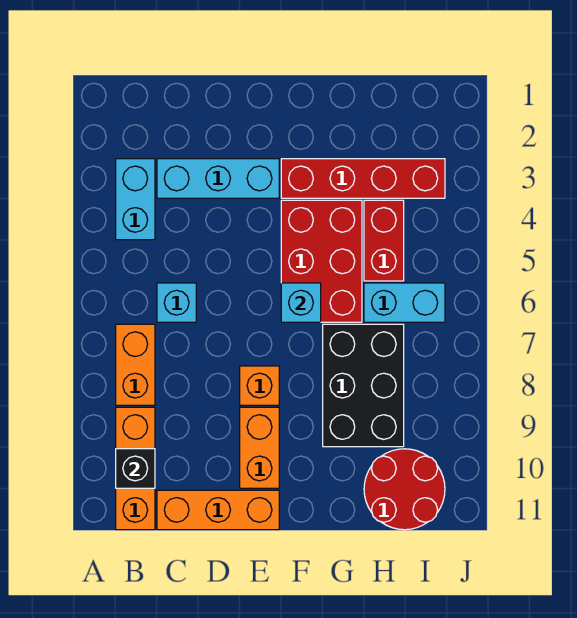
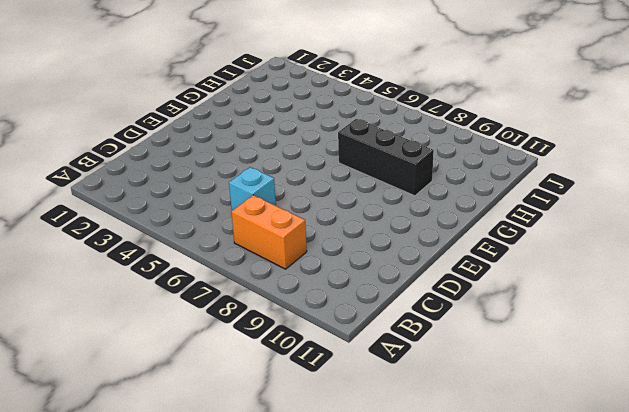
black 1x3 brick [338,119,434,196] -> black 2x3 brick [323,324,404,447]
none -> cyan 1x2 brick [116,159,155,240]
none -> orange 1x3 brick [116,407,155,530]
none -> cyan 1x3 brick [157,159,279,198]

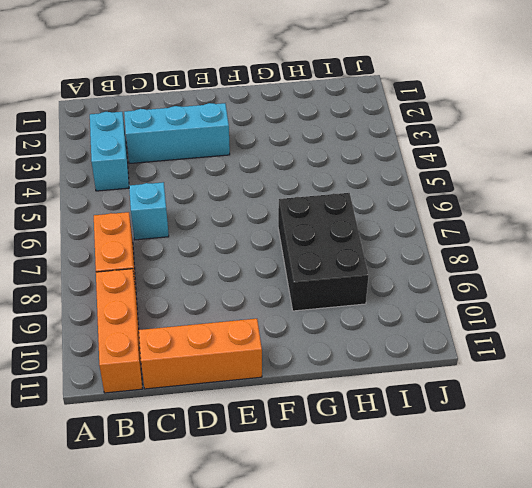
none -> orange 1x1 brick [240,366,279,405]
none -> orange 1x2 brick [240,407,279,488]
none -> red 1x4 brick [281,159,445,198]

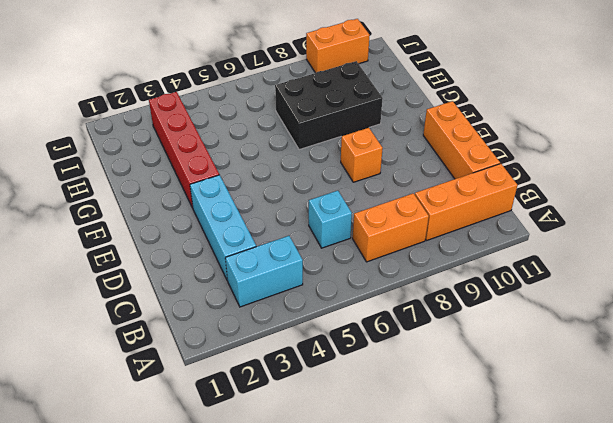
orange 1x2 brick [306,19,370,73] -> orange 1x2 brick moved to [240,407,279,488]
none -> red 2x3 brick [281,200,362,322]
none -> red 1x2 brick [364,200,404,281]
none -> cyan 1x2 brick [364,283,445,322]

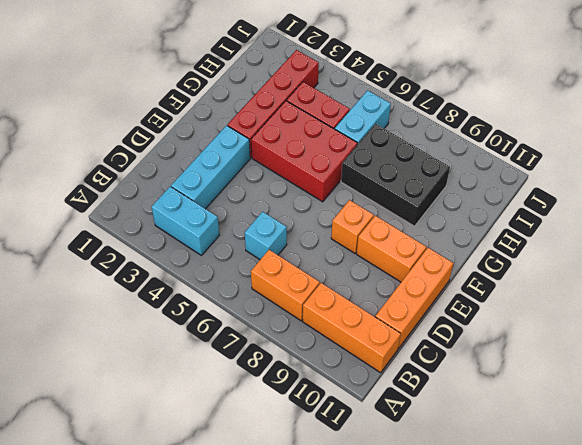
none -> red 2x2 round brick [364,449,445,530]
none -> black 1x1 brick [116,449,155,488]
none -> cyan 1x1 brick [281,283,321,322]

